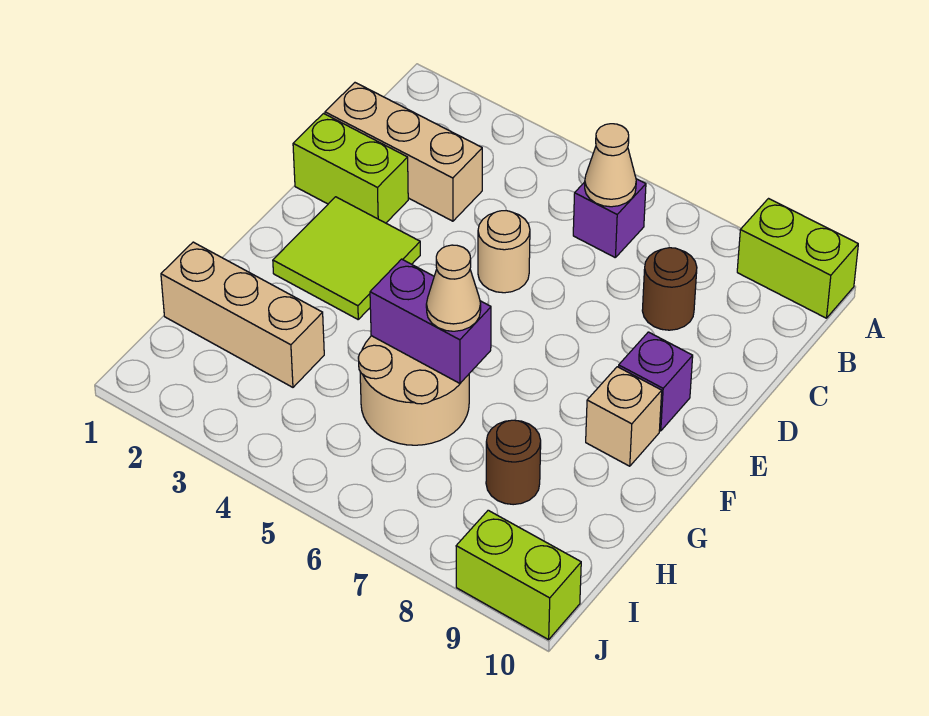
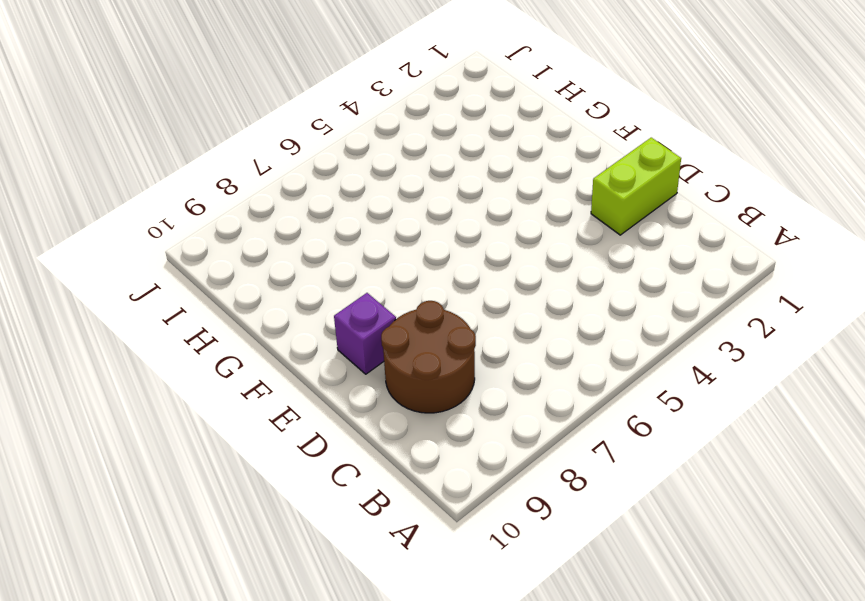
brown 2x2 round brick [381,301,476,413] -> brown 1x1 round brick [642,248,697,330]
none -> lime 1x2 brick [737,199,858,318]
none -> purple 1x1 brick [573,179,646,257]
none -> tan 1x3 brick [325,83,482,221]

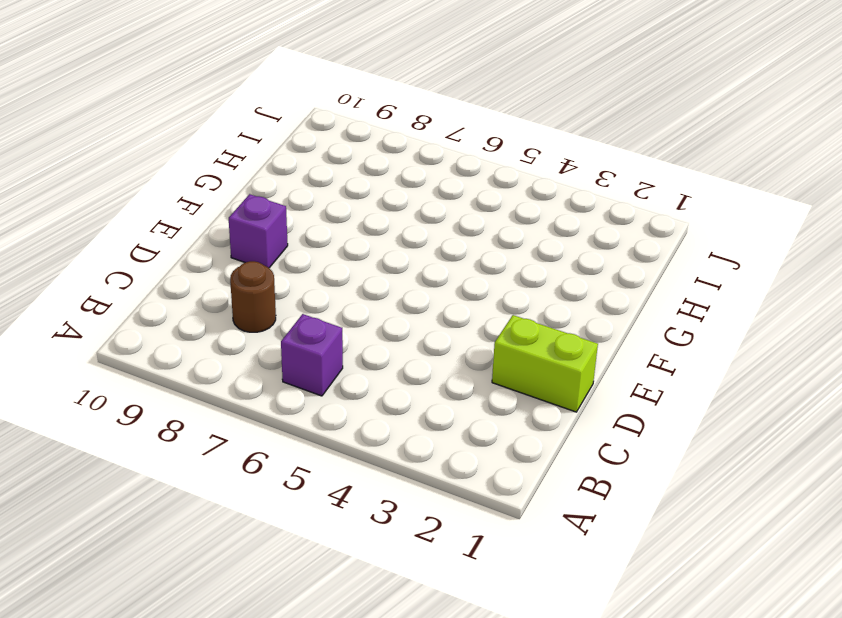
none -> lime 1x2 brick [737,199,858,318]
none -> tan 1x3 brick [325,83,482,221]
none -> tan 1x1 round brick [478,211,530,293]

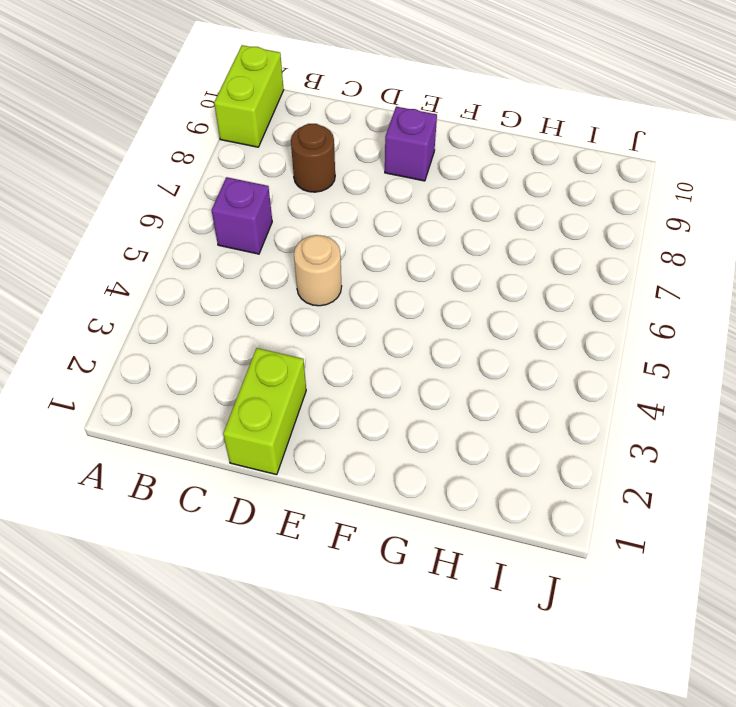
none -> tan 1x3 brick [325,83,482,221]
none -> lime 2x2 tile [273,197,420,319]
none -> tan 1x1 brick [586,367,662,466]

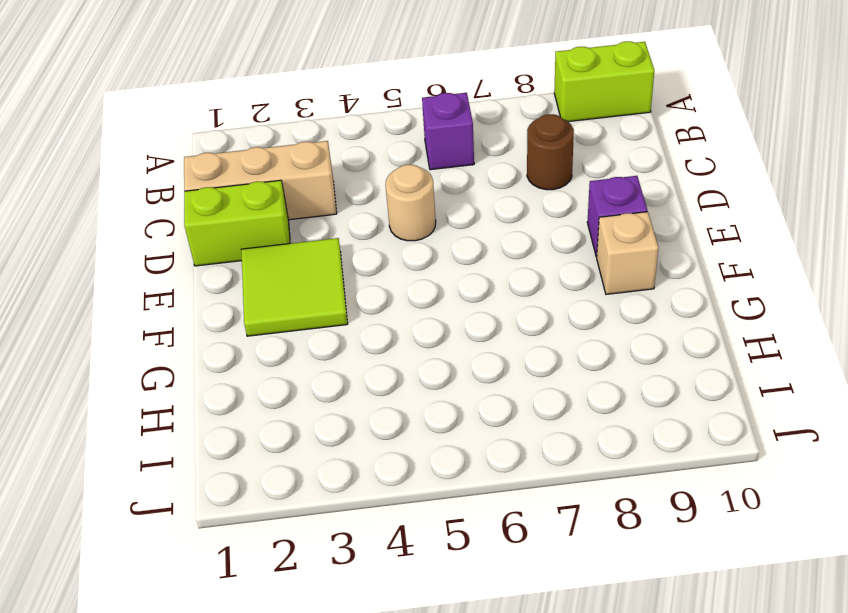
none -> tan 2x2 round brick [358,336,469,445]
none -> tan 1x3 brick [161,242,324,387]
none -> brown 1x1 round brick [486,420,541,505]

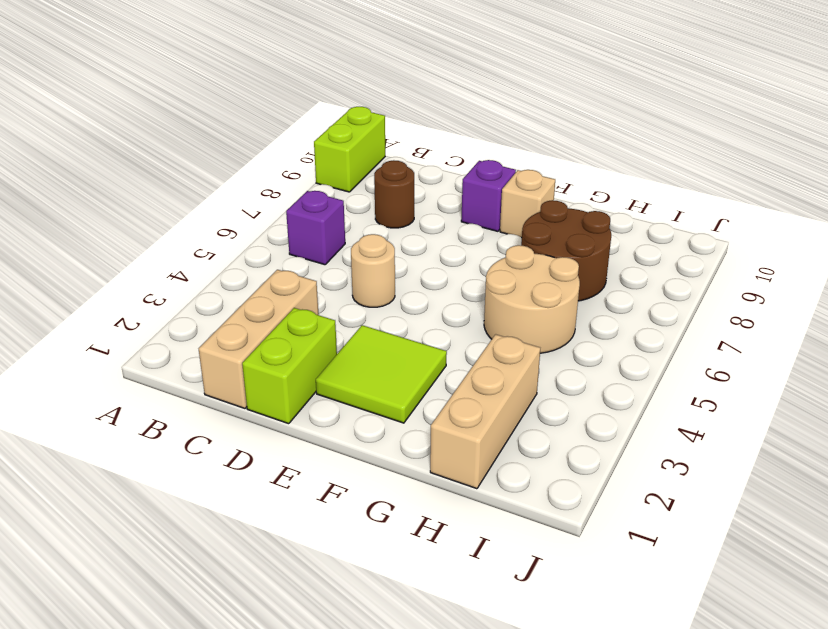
brown 2x2 round brick [521,200,611,301] -> brown 1x1 round brick [486,420,541,505]
none -> lime 1x2 brick [456,510,581,640]
none -> tan 1x1 cone [585,124,636,207]
none -> purple 1x2 brick [370,259,491,383]

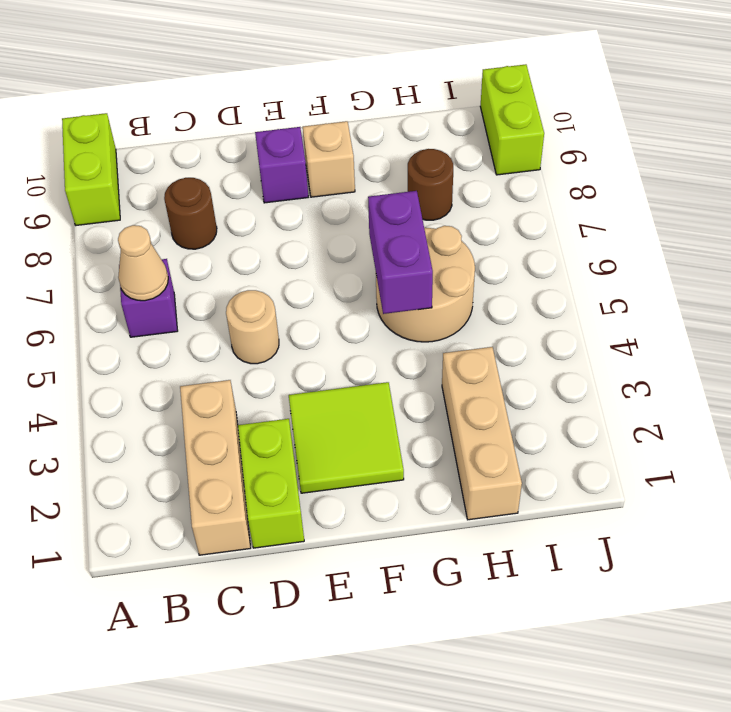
none -> tan 1x1 cone [426,245,481,331]

